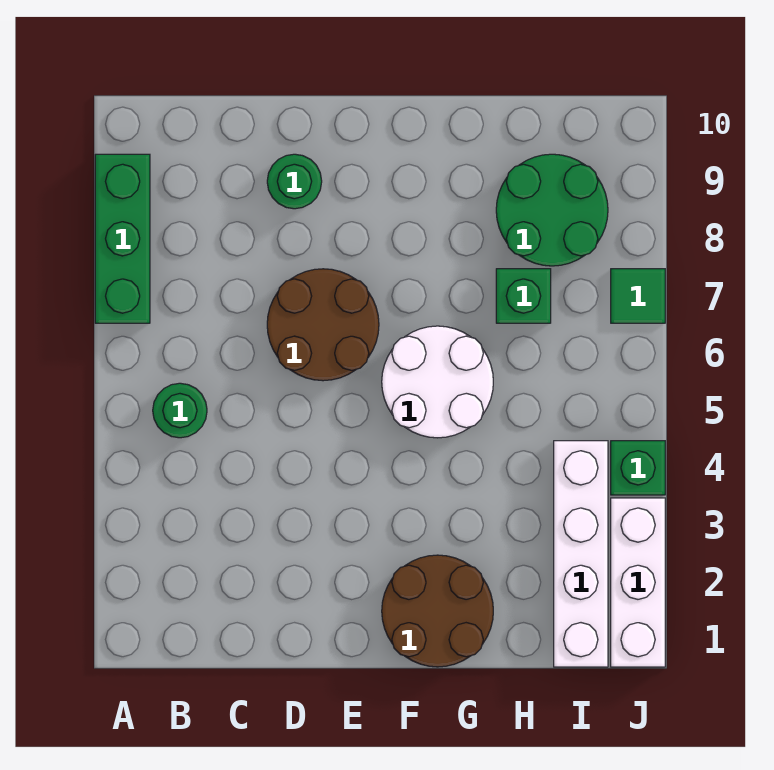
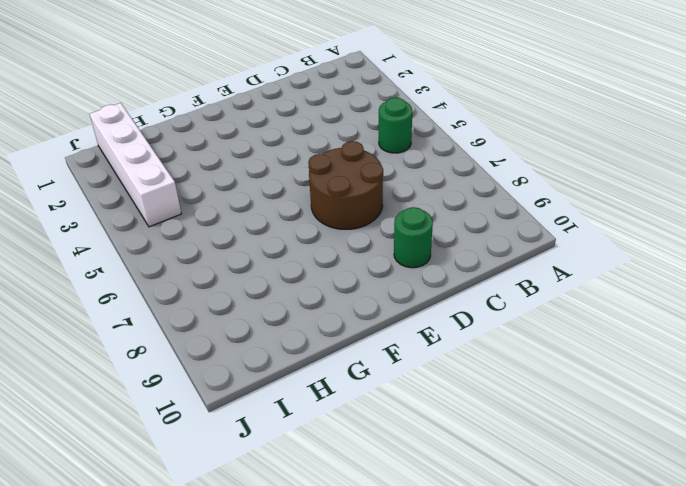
none -> green 1x3 brick [95,154,150,323]
none -> brown 2x2 round brick [382,555,493,667]
none -> white 2x2 round brick [382,326,493,438]

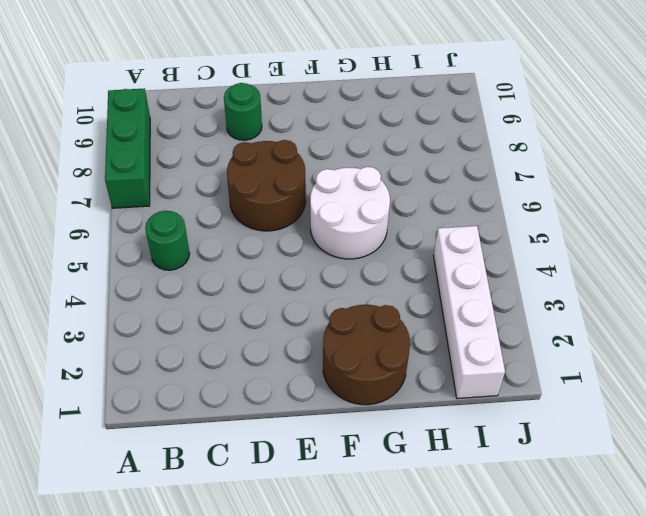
none -> green 1x1 brick [496,269,551,323]
none -> green 2x2 round brick [496,154,608,266]
none -> white 1x3 brick [611,498,665,667]

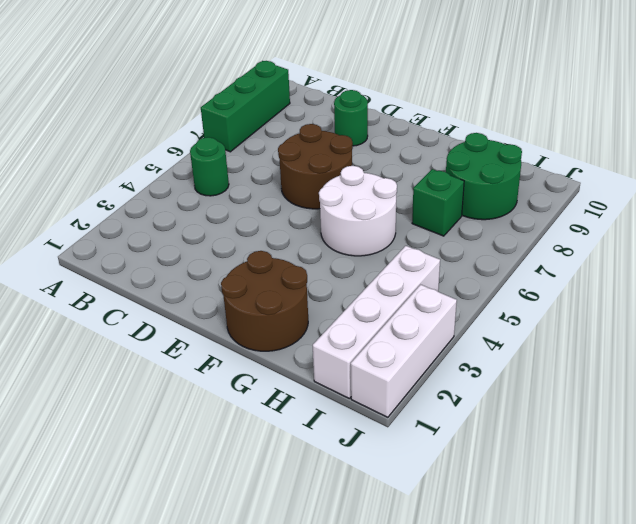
none -> green 1x1 brick [611,441,665,495]
none -> green 1x1 tile [611,269,665,323]

